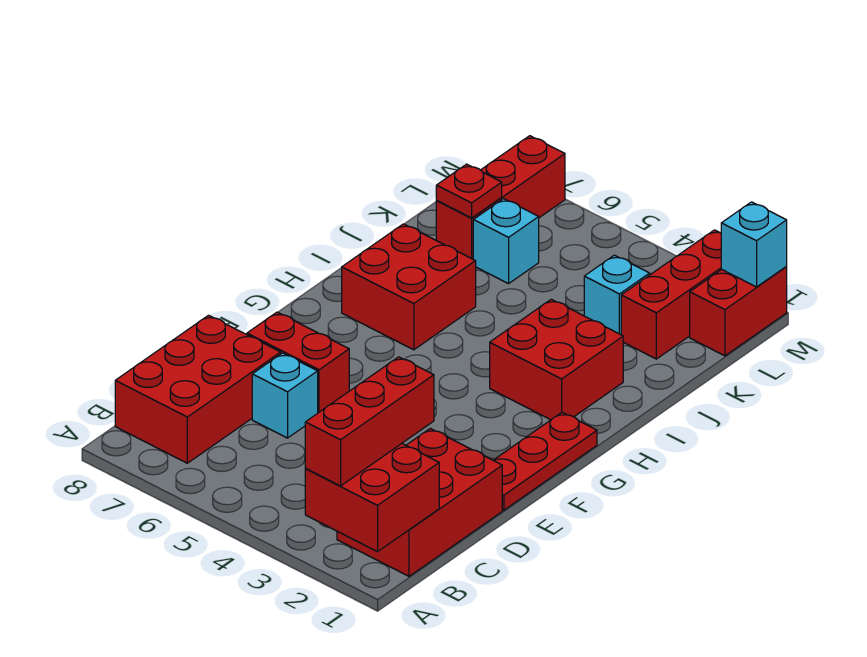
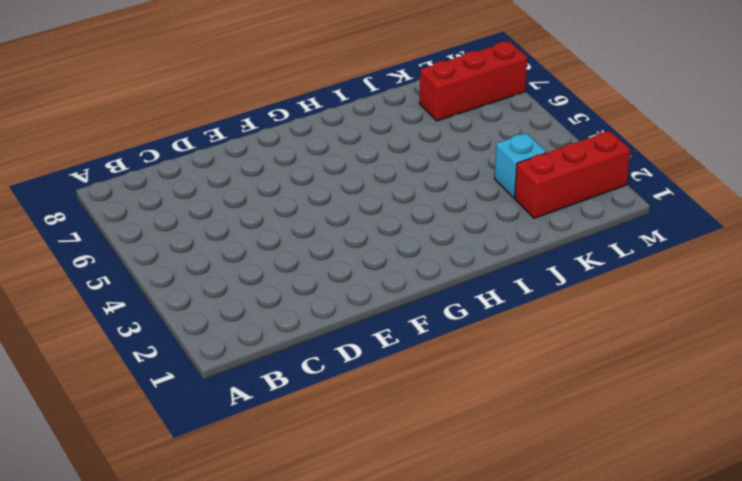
none -> red 2x3 brick [337,428,502,576]
none -> red 2x3 brick [115,315,281,463]
none -> cyan 1x1 brick [252,353,318,438]

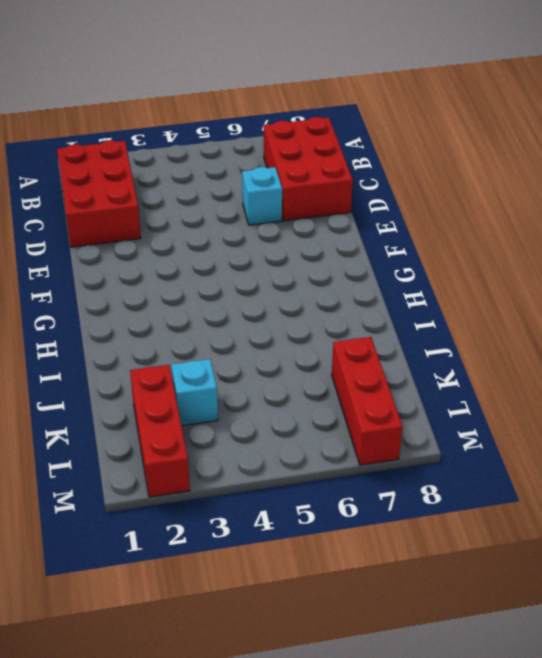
none -> red 1x3 plate [494,413,597,510]
none -> red 1x2 brick [247,312,349,413]
none -> red 2x2 brick [490,299,623,420]

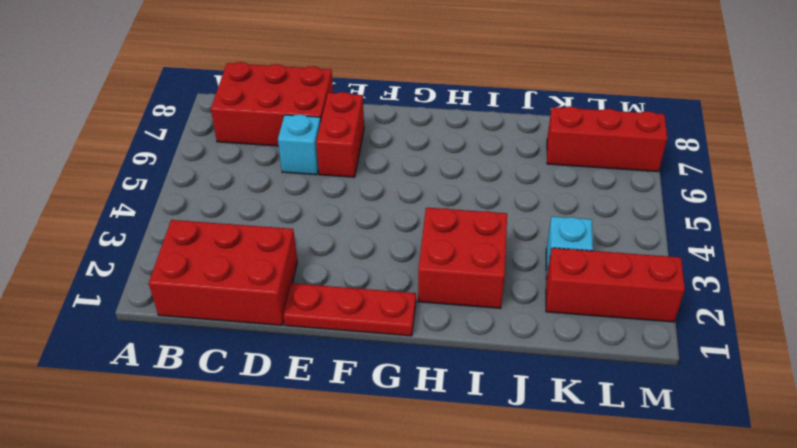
none -> red 2x2 brick [342,224,476,350]
none -> cyan 1x1 brick [473,199,539,284]
none -> red 1x2 brick [690,267,787,356]

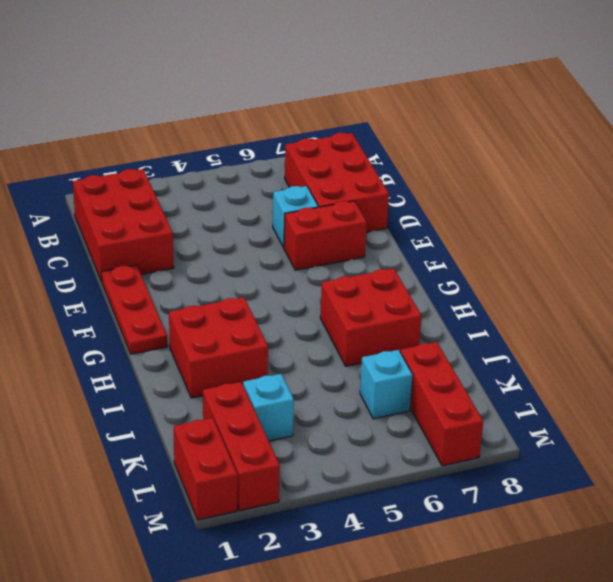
none -> red 2x2 brick [305,444,439,552]
none -> red 1x1 plate [436,164,502,218]
none -> cyan 1x1 brick [721,202,787,287]

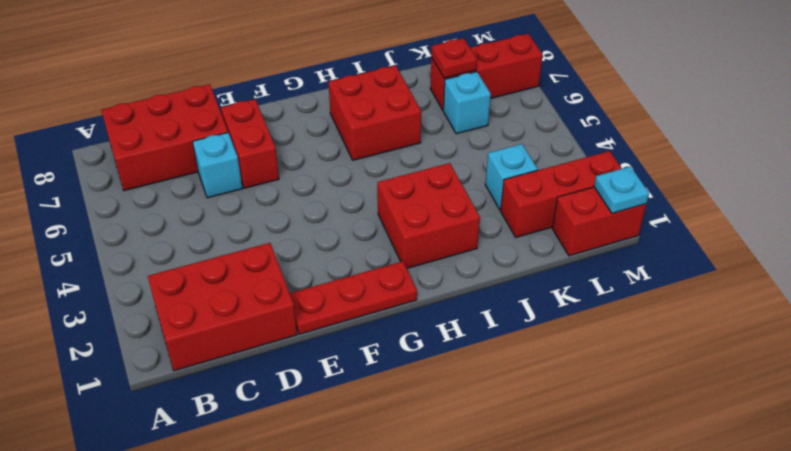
cyan 1x1 plate [594,167,649,213] -> cyan 1x1 brick [721,202,787,287]
none -> red 2x2 brick [305,444,439,552]
none -> red 1x3 brick [305,357,434,486]

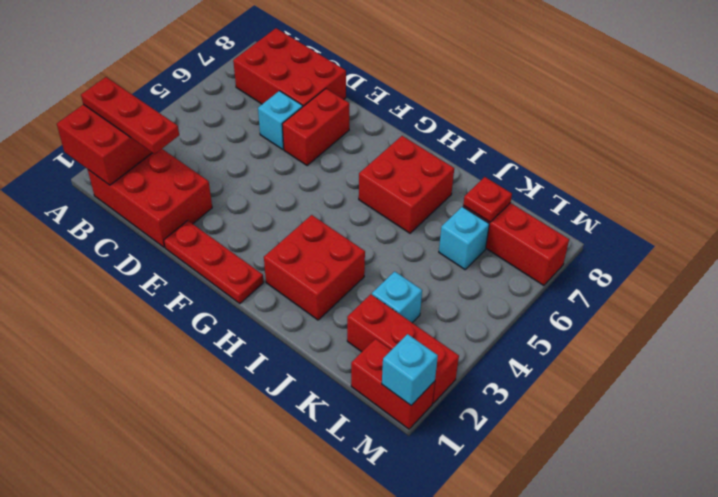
red 1x3 plate [81,77,179,154] -> red 1x3 brick [305,357,434,486]

